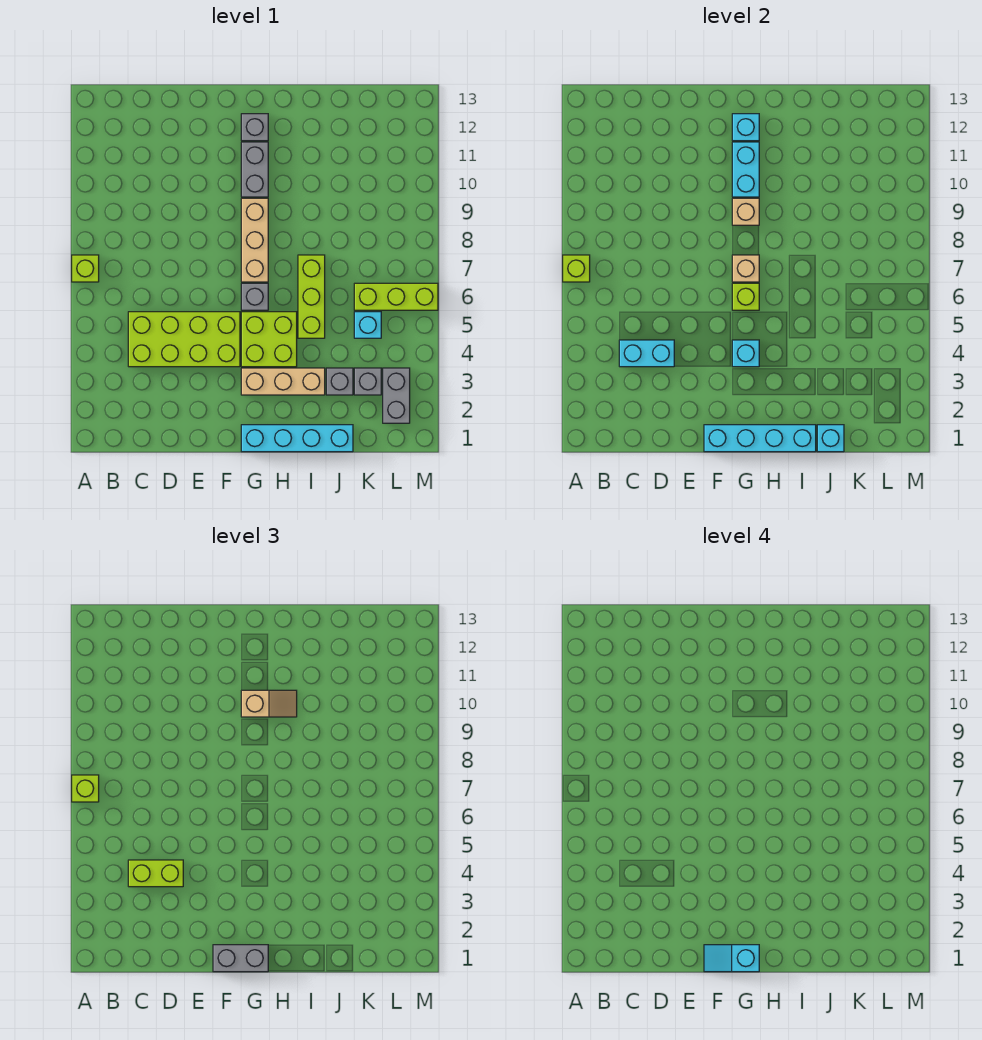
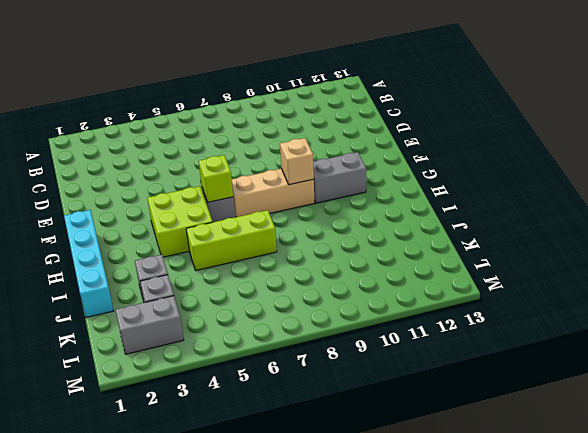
none -> lime 1x1 brick [72,255,99,282]
none -> lime 2x4 brick [128,312,240,367]
none -> tan 1x3 brick [241,368,325,395]
none -> grey 1x1 brick [241,114,268,141]

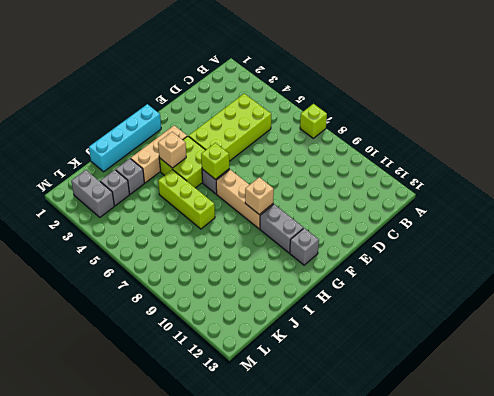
tan 1x1 brick [158,132,186,168] -> tan 1x1 brick moved to [732,255,759,282]
none -> cyan 1x1 brick [354,312,381,338]
none -> lime 1x3 brick [354,283,438,310]
none -> lime 1x1 brick [563,255,590,282]
none -> cyan 1x2 brick [619,340,674,367]

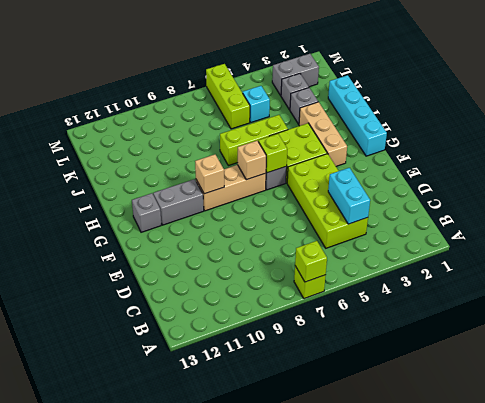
none -> cyan 1x4 brick [704,425,816,452]
none -> cyan 1x1 brick [732,340,759,367]
none -> cyan 1x2 brick [732,142,759,197]
none -> cyan 1x1 brick [732,114,759,141]

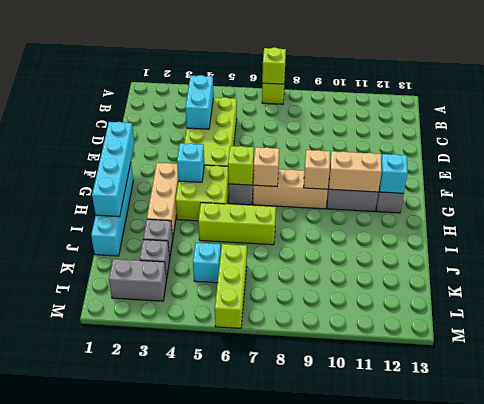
tan 1x2 brick [329,151,382,192] -> cyan 1x2 brick [732,142,759,197]
none -> cyan 1x1 brick [817,425,844,452]
none -> lime 1x1 brick [72,775,99,802]
none -> lime 1x2 brick [128,860,183,887]
none -> grey 1x2 brick [213,945,268,972]

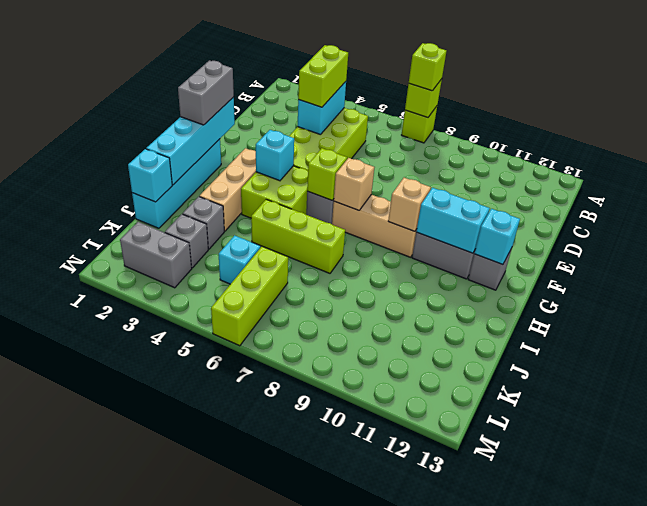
none -> tan 1x2 slope [241,690,297,717]
none -> cyan 1x2 slope [704,945,759,972]

